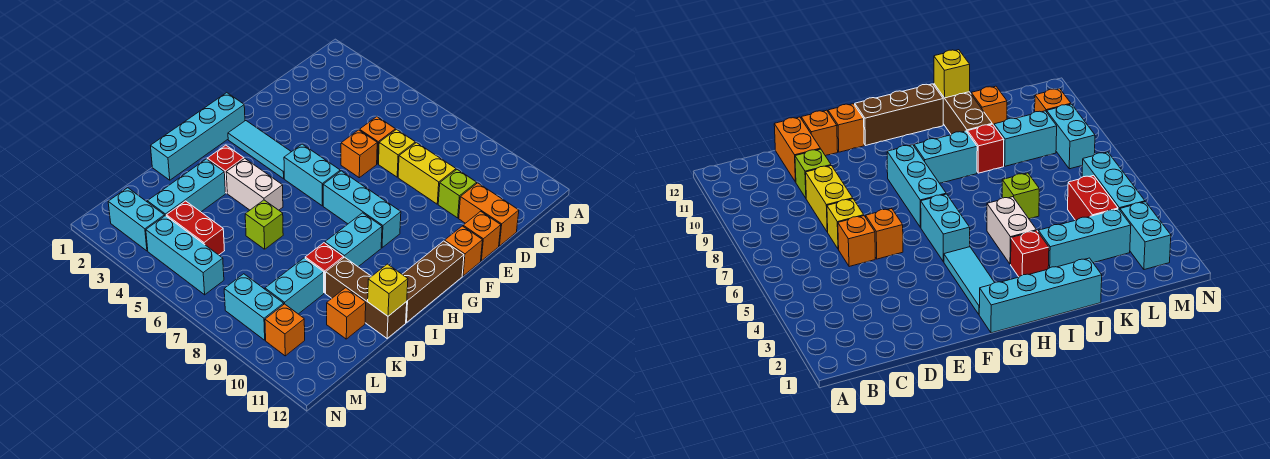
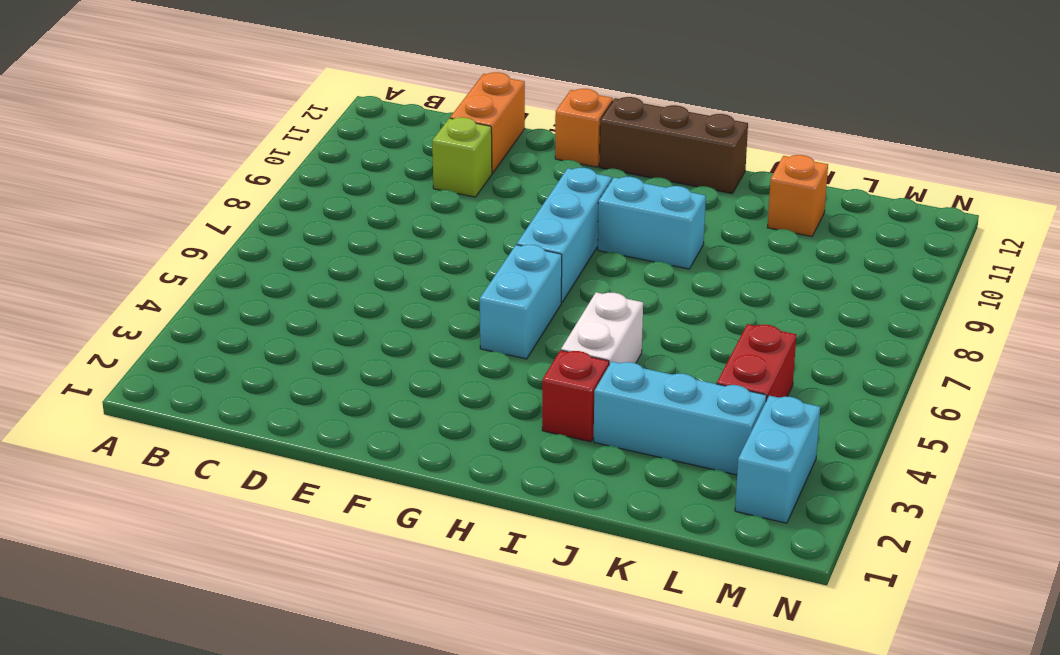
none -> orange 1x1 brick [360,117,396,164]
none -> yellow 1x1 brick [379,130,415,177]
none -> yellow 1x2 brick [398,143,456,204]

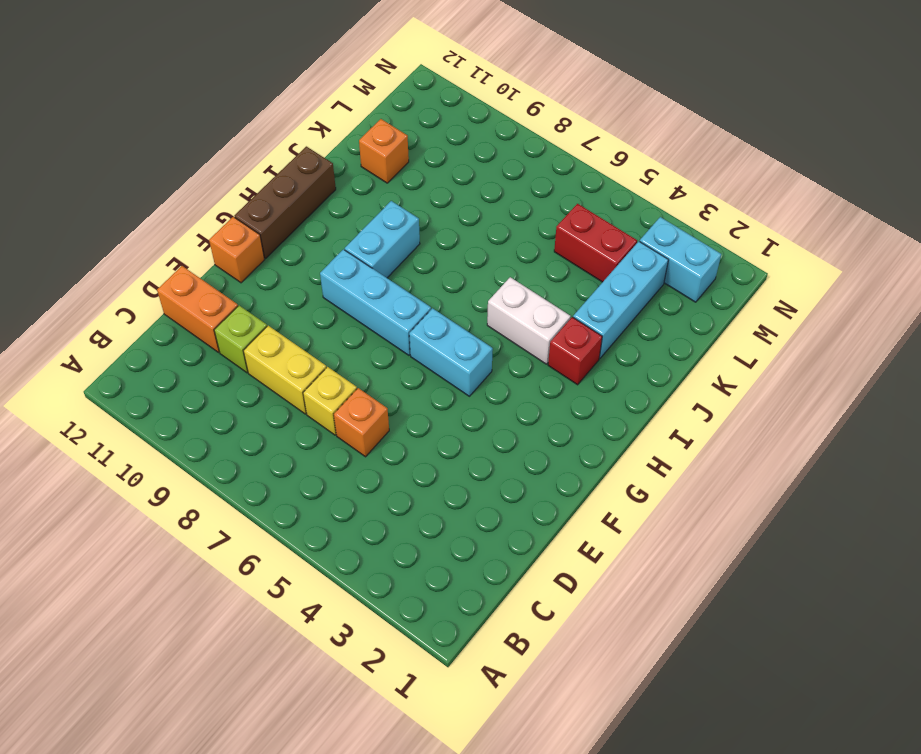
none -> orange 1x1 brick [341,130,377,178]
none -> orange 1x1 brick [463,211,501,261]
none -> cyan 1x4 brick [151,93,245,180]

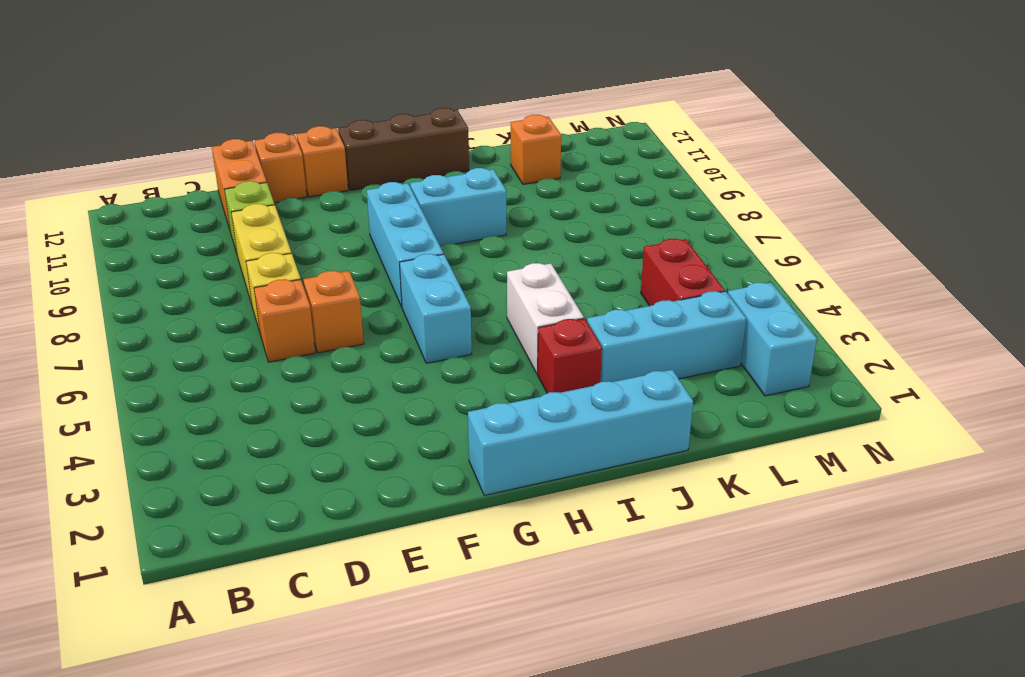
none -> cyan 1x3 tile [228,121,291,179]
none -> lime 1x1 brick [245,200,283,249]
none -> red 1x1 brick [305,243,344,293]

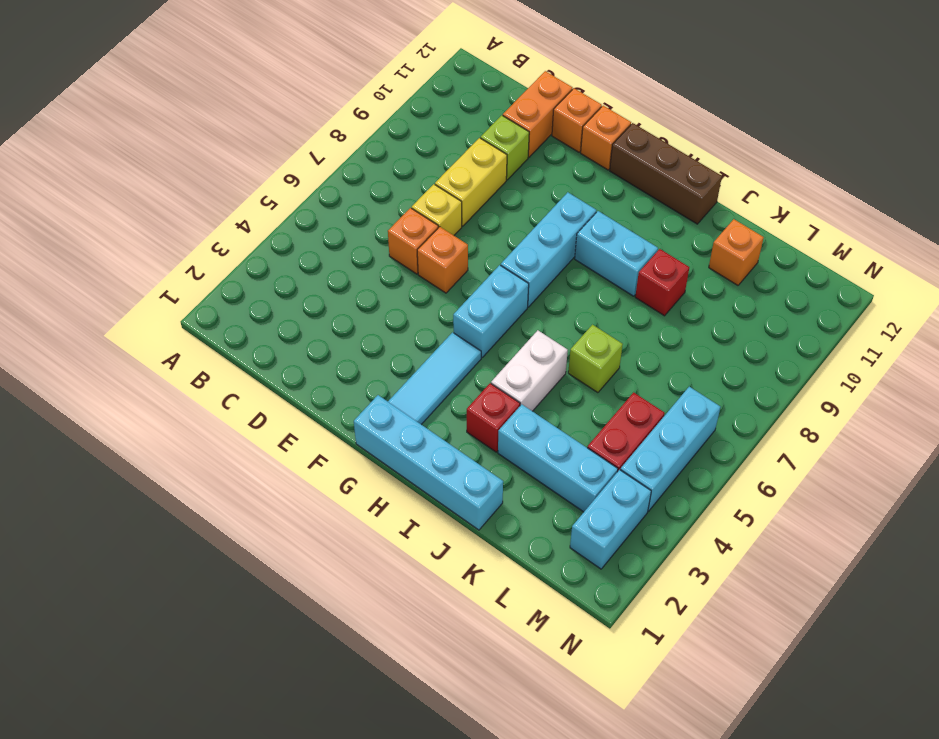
none -> brown 1x3 brick [326,257,407,338]
none -> cyan 1x2 brick [265,258,324,314]
none -> cyan 1x2 brick [224,274,284,340]

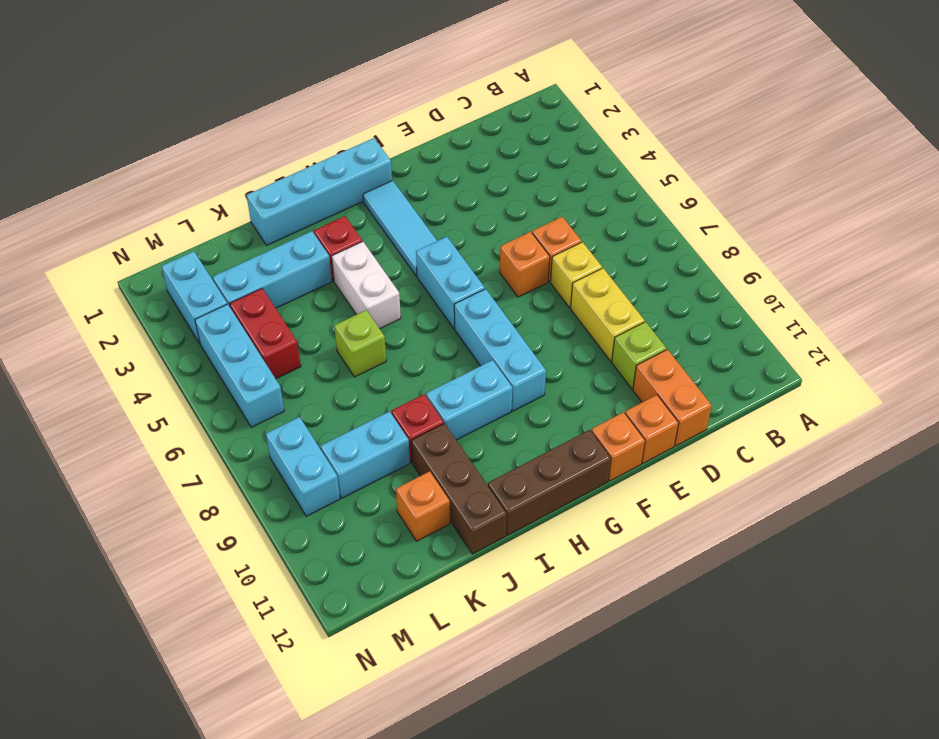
none -> orange 1x1 brick [265,304,305,356]
none -> yellow 1x1 brick [368,264,408,316]

